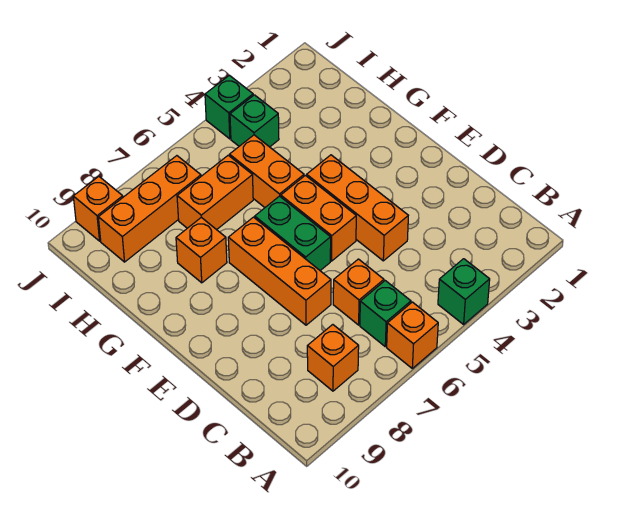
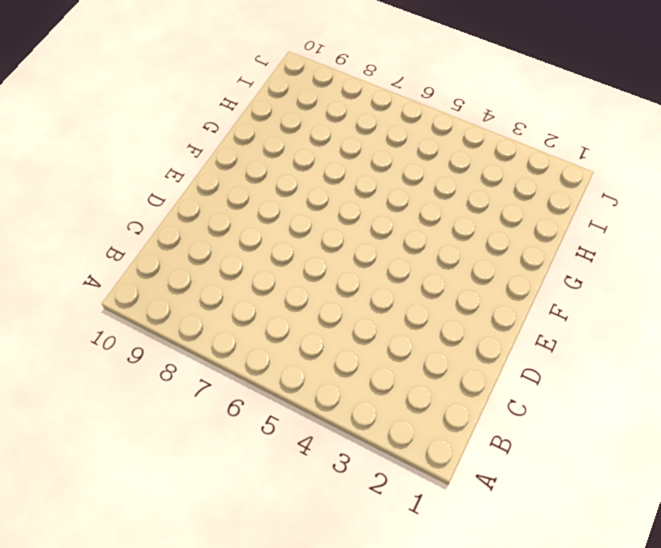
none -> green 1x1 brick [438,259,490,324]
none -> orange 1x1 brick [387,302,438,368]
none -> green 1x1 brick [360,281,411,347]

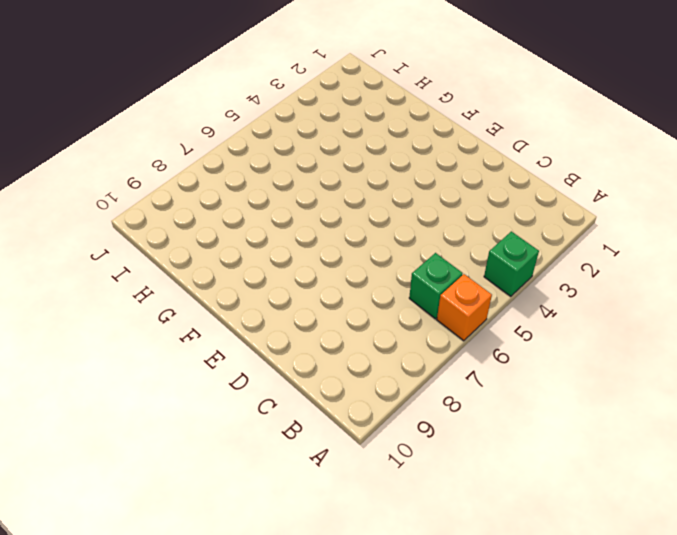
none -> orange 1x1 brick [307,325,359,391]
none -> orange 1x1 brick [333,259,384,325]
none -> orange 1x3 brick [307,155,408,261]

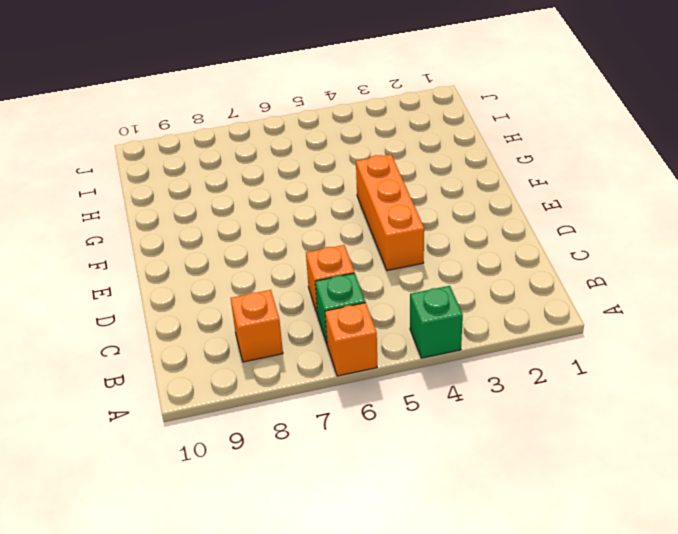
none -> orange 1x3 brick [228,217,331,325]
none -> orange 1x2 brick [281,175,356,261]
none -> green 1x2 brick [255,196,331,271]

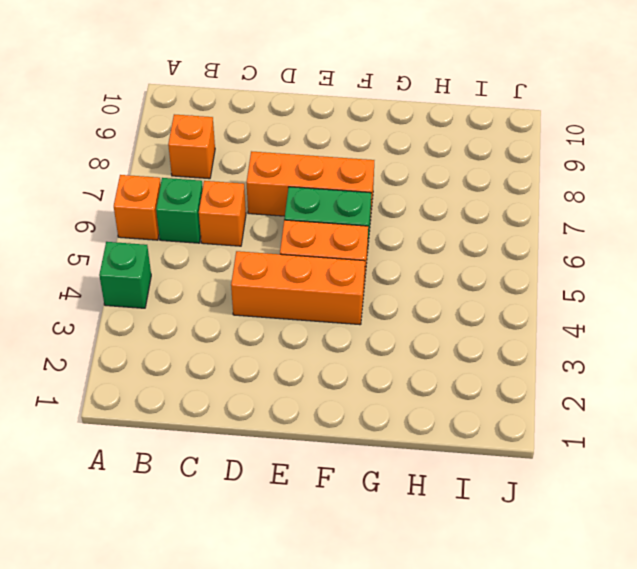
none -> orange 1x2 brick [230,135,304,207]
none -> orange 1x1 brick [176,217,227,283]
none -> orange 1x2 brick [177,155,253,230]

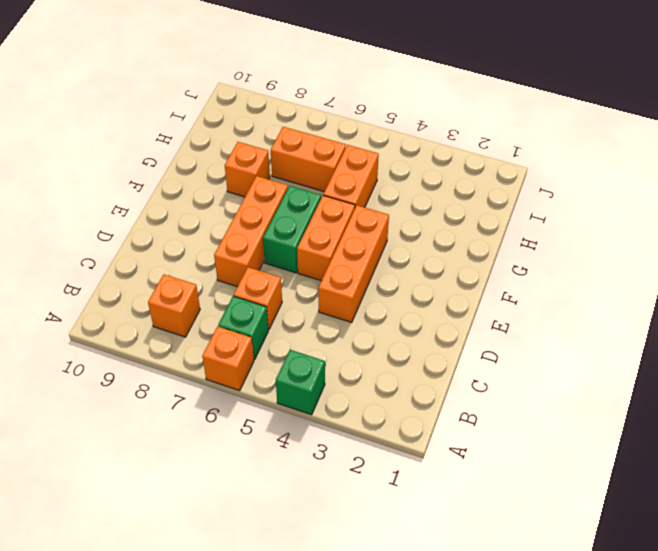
none -> green 1x1 brick [230,95,279,147]
none -> orange 1x3 brick [98,156,201,262]
none -> green 1x1 brick [205,75,253,139]

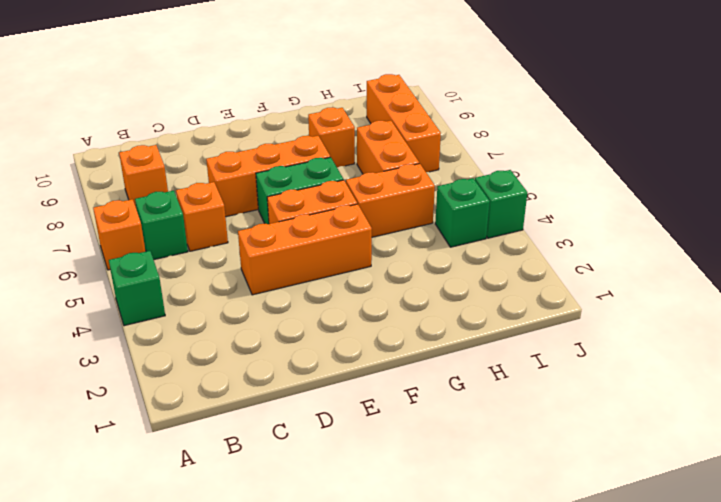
none -> orange 1x1 brick [73,176,123,241]

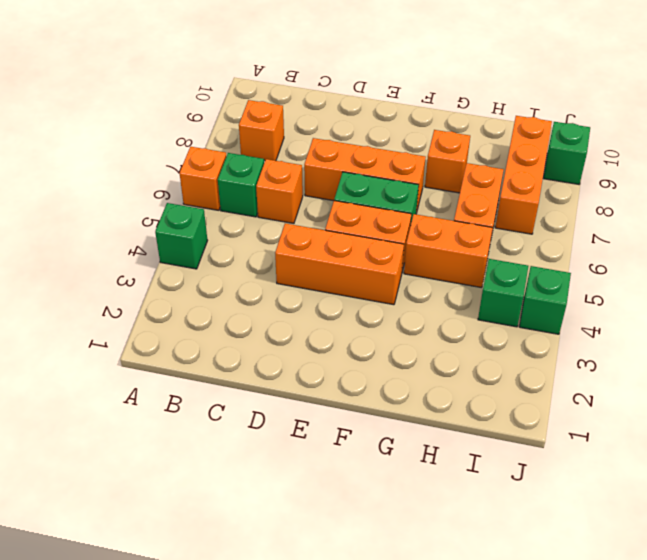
green 1x1 brick [544,122,590,184] -> orange 1x1 brick [73,176,123,241]

